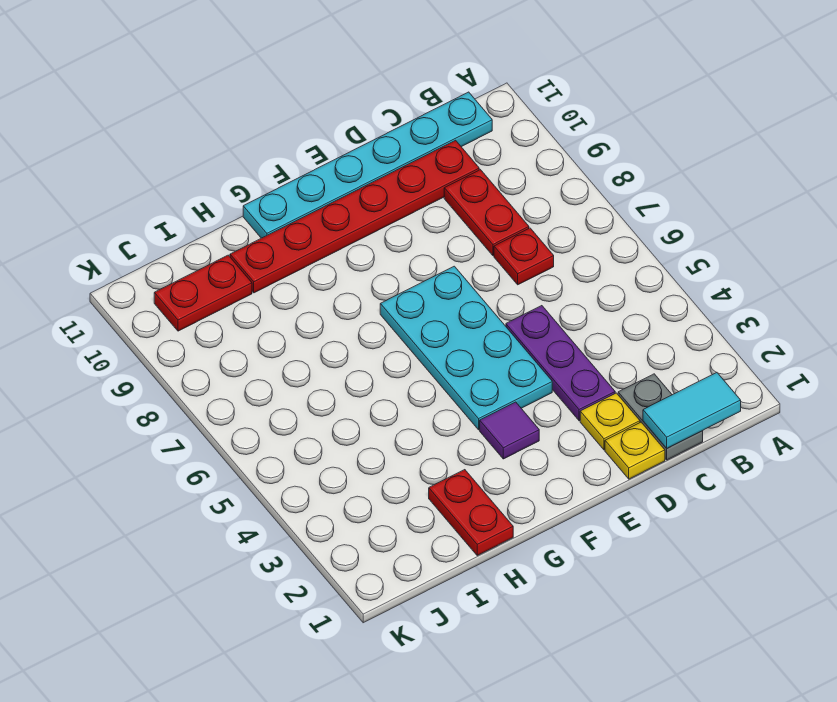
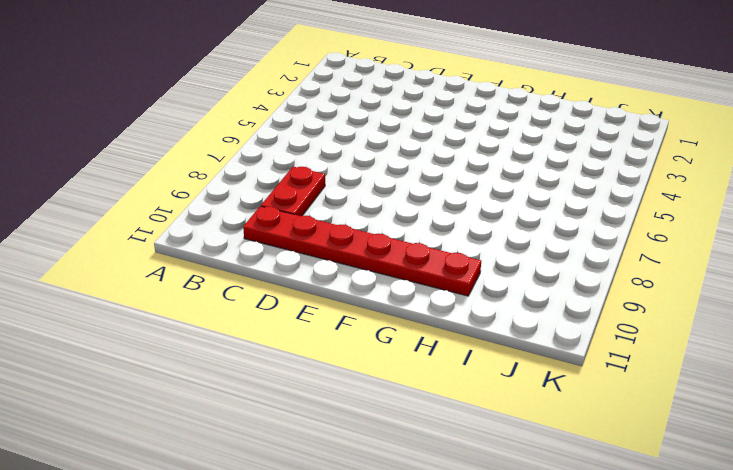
none -> cyan 1x6 plate [243,92,492,238]
none -> grey 1x2 plate [618,374,703,460]
none -> red 1x1 plate [494,228,554,285]

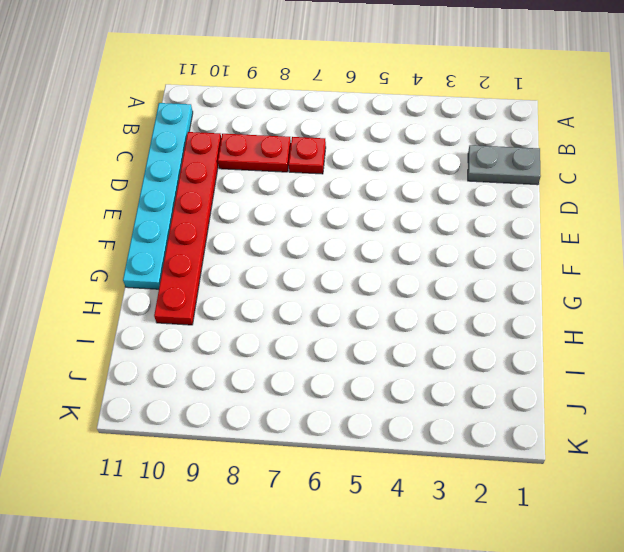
none -> yellow 1x1 plate [605,422,665,479]
none -> yellow 1x1 plate [580,393,640,450]
none -> purple 1x3 plate [506,306,615,421]

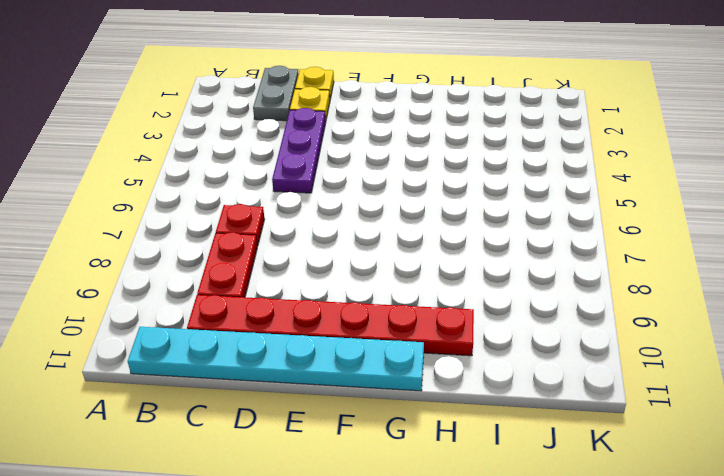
none -> cyan 2x4 plate [380,266,552,430]
none -> purple 1x1 tile [480,402,539,459]
none -> red 1x2 plate [429,470,513,555]

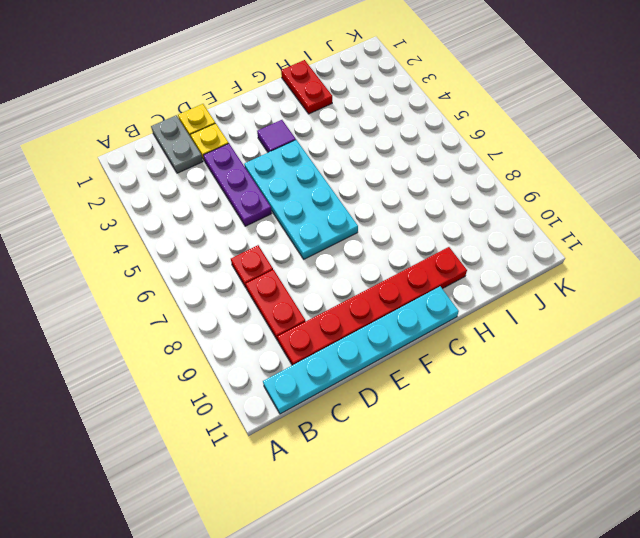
none -> red 1x2 plate [154,255,252,331]
none -> cyan 1x2 tile [643,372,741,448]

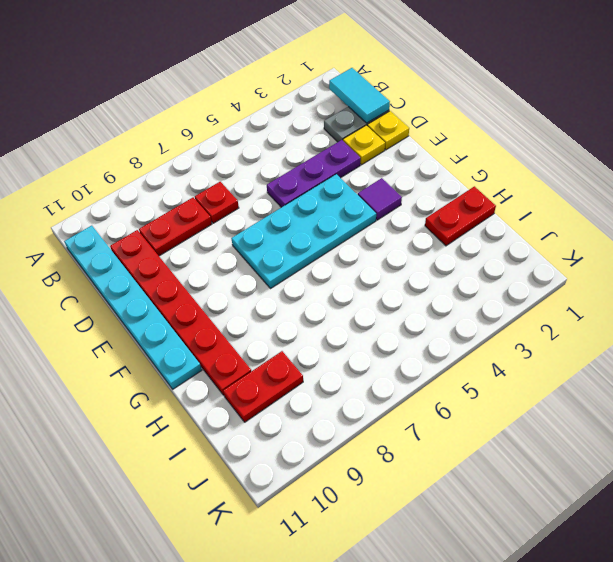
red 1x2 plate [223,351,303,422] -> red 1x2 plate turned to [154,255,252,331]

